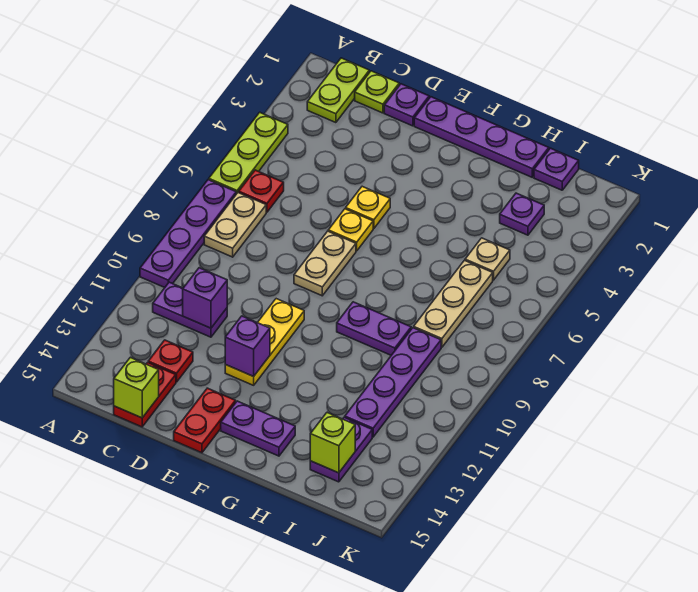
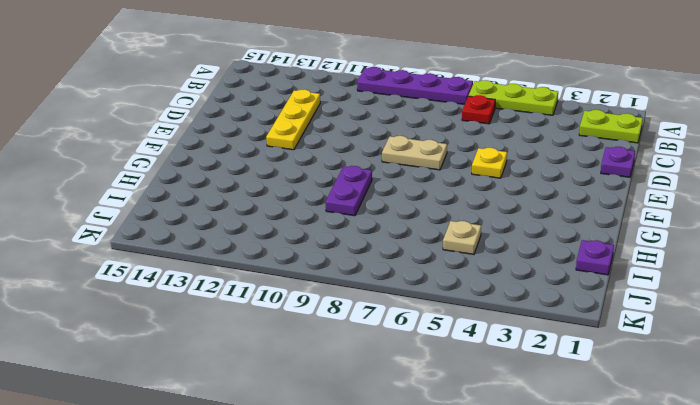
yellow 1x3 plate [266,89,320,150] -> yellow 1x3 plate turned to [225,299,304,385]
none -> tan 1x2 plate [204,193,266,257]
none -> purple 1x2 plate [153,282,227,337]
none -> lime 1x1 plate [355,71,399,113]

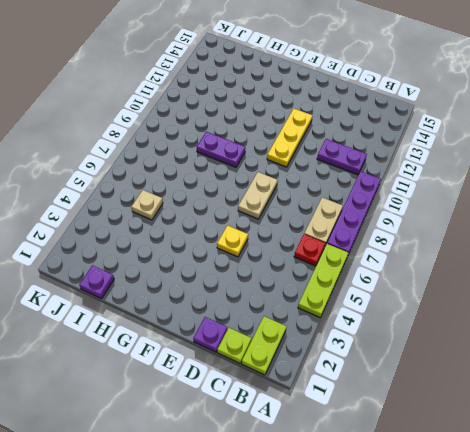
none -> red 1x1 plate [148,340,193,382]
none -> red 1x2 plate [114,362,176,427]
none -> purple 1x4 plate [414,97,549,177]

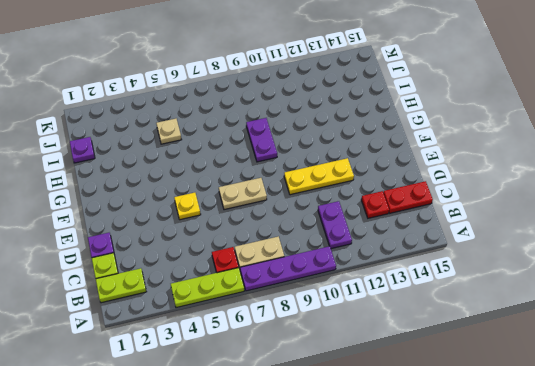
none -> purple 1x4 plate [414,97,549,177]
none -> yellow 1x1 plate [328,209,373,251]
none -> red 1x2 plate [174,388,236,453]

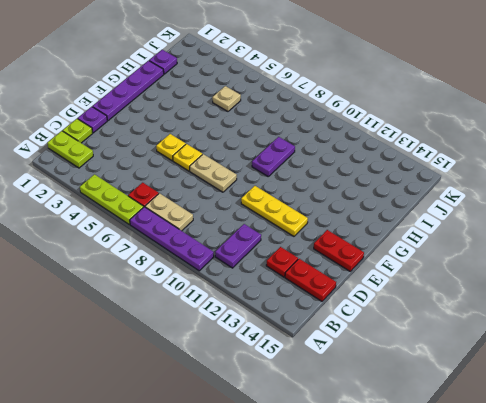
none -> purple 1x2 plate [221,401,295,456]
none -> purple 1x1 plate [500,193,544,235]
none -> tan 1x3 plate [414,260,493,347]

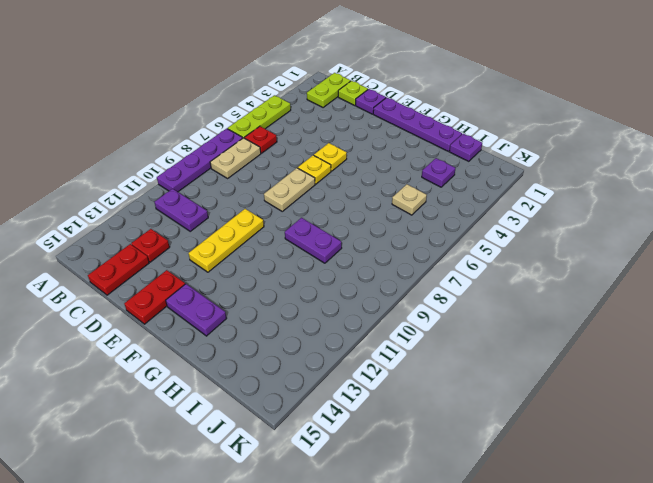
none -> tan 1x3 plate [414,260,493,347]
none -> purple 1x4 plate [345,328,441,437]
none -> purple 1x2 plate [310,417,372,482]

